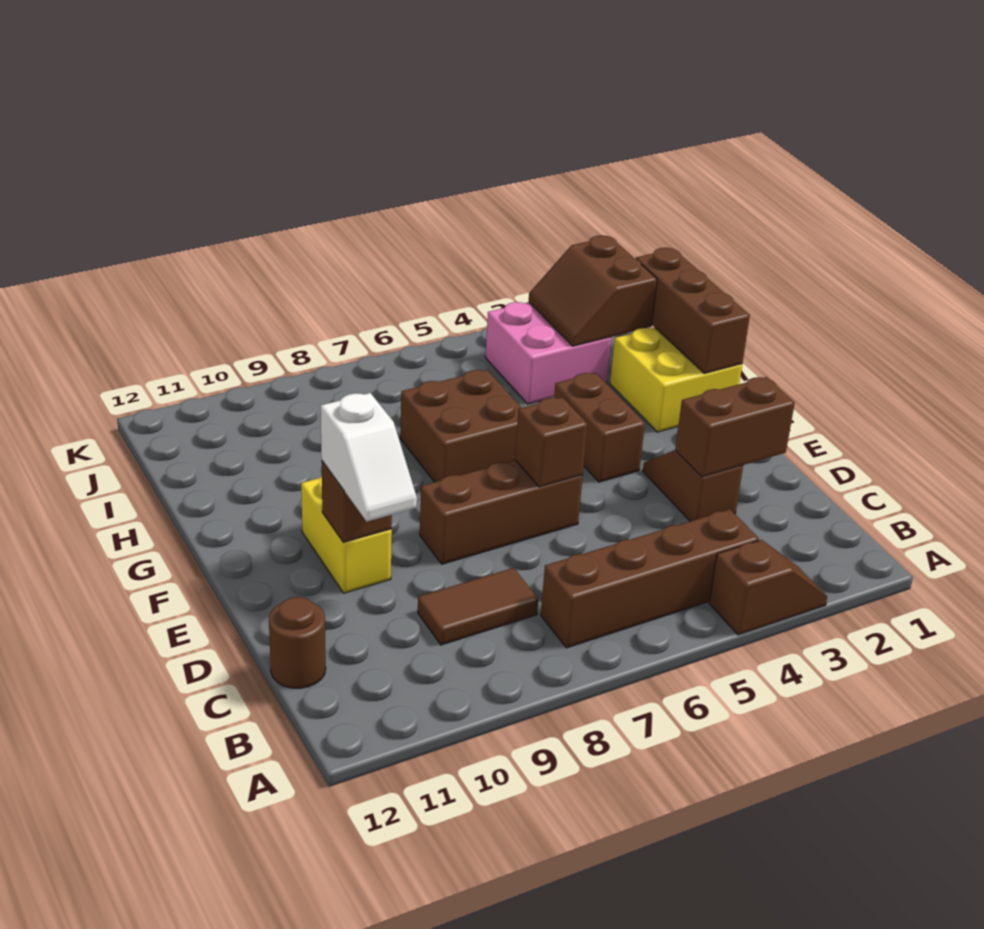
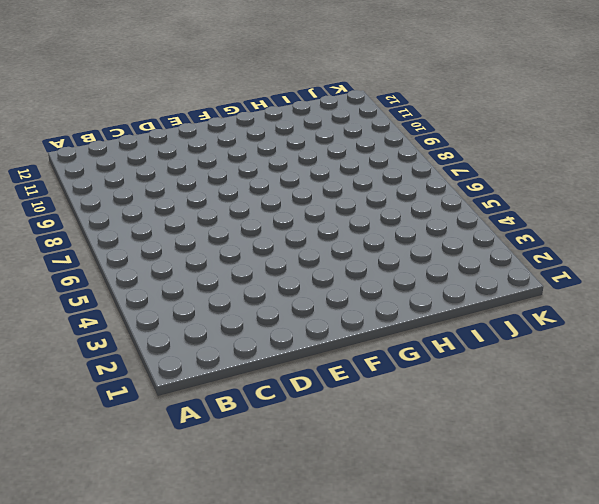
none -> brown 1x2 slope [709,540,828,635]
none -> brown 1x4 brick [541,509,759,648]
none -> brown 1x2 tile [418,568,538,645]

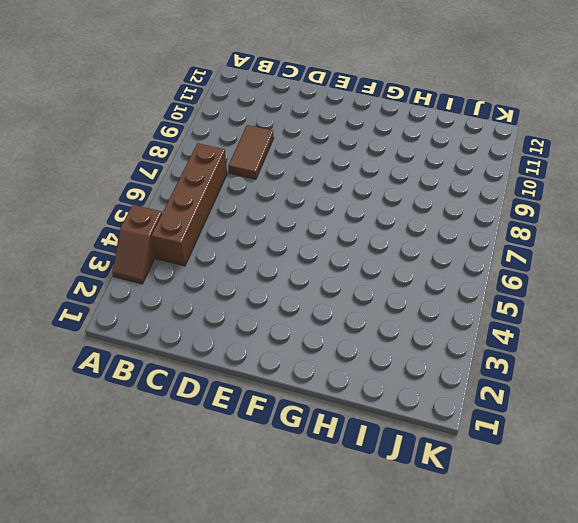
none -> brown 1x1 round brick [269,597,326,688]
none -> brown 1x2 slope [643,450,743,521]
none -> brown 1x3 brick [420,460,583,564]

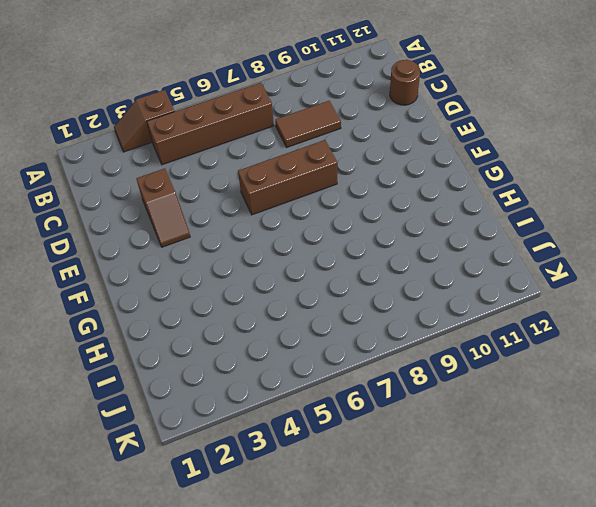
none -> yellow 1x2 brick [301,476,392,593]
none -> brown 1x2 brick [554,373,645,482]
none -> yellow 2x2 brick [610,328,742,432]

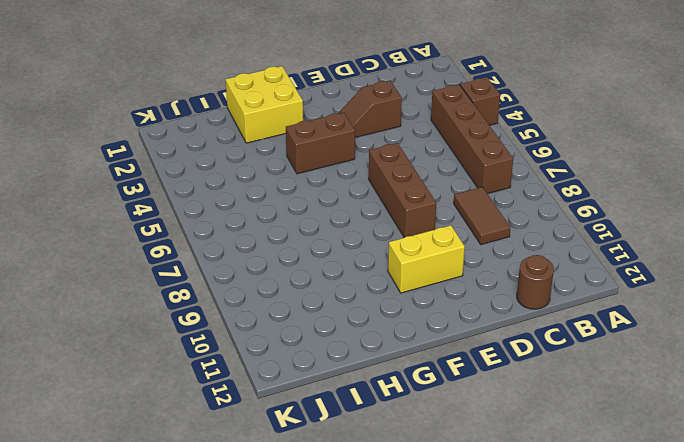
none -> brown 2x2 brick [400,370,522,482]
none -> pink 2x2 brick [486,302,612,404]
none -> brown 1x2 brick [675,377,795,477]

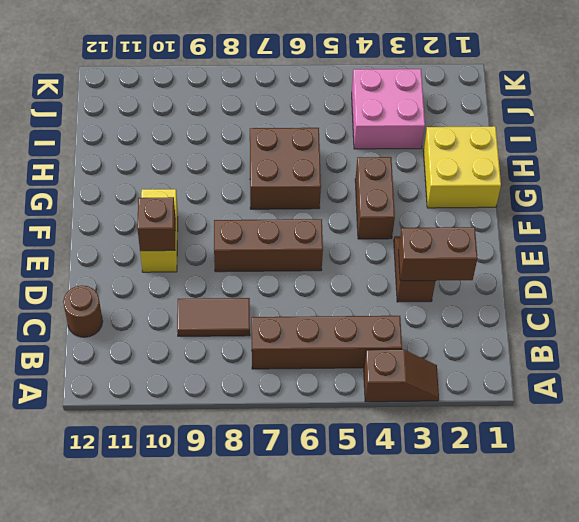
none -> brown 1x1 brick [515,397,587,487]
none -> brown 1x3 brick [636,248,750,373]
none -> brown 2x2 slope [529,235,657,346]

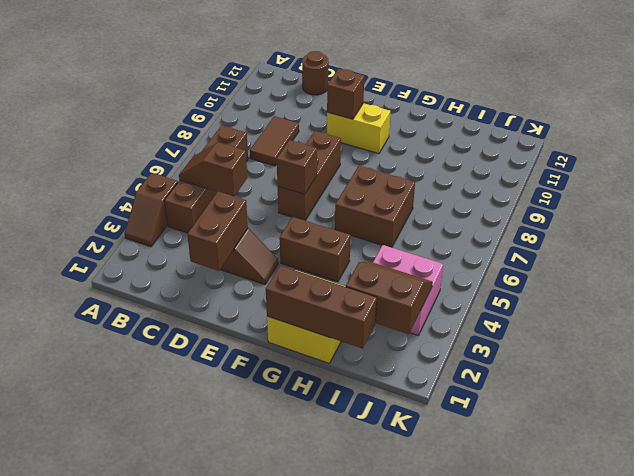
brown 1x2 slope [179,142,247,196] -> none
none -> white 1x2 slope [321,393,417,522]

